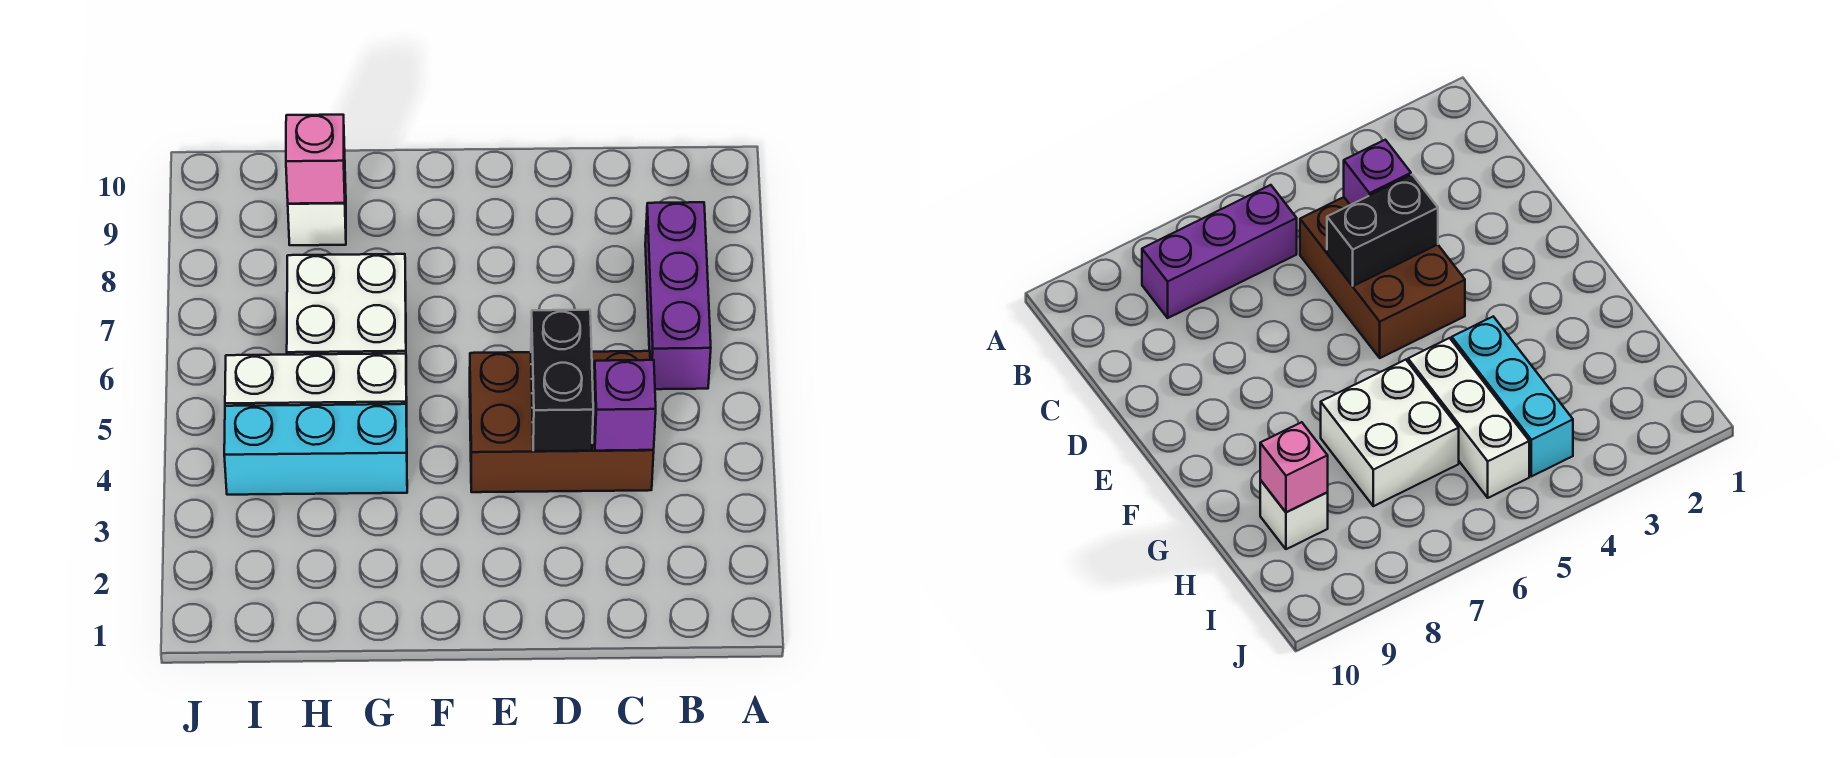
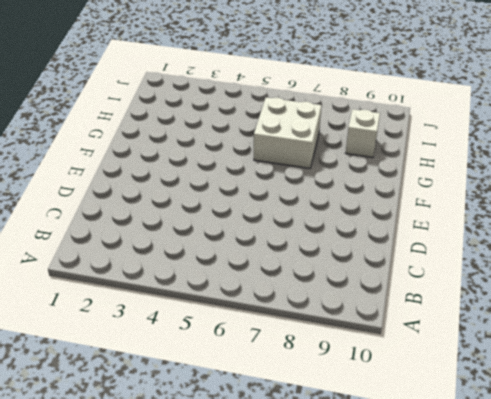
none -> purple 1x3 brick [645,202,711,389]
none -> brown 2x3 brick [470,351,654,492]

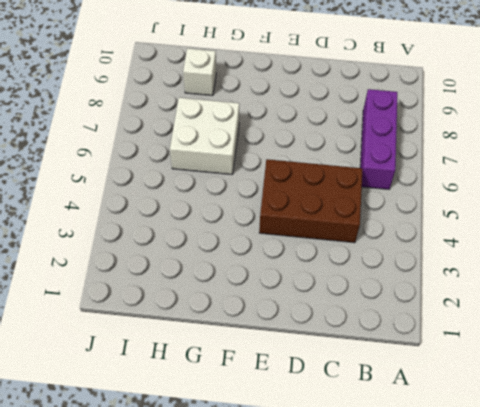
none -> cyan 1x3 brick [224,404,407,495]
none -> white 1x3 brick [225,353,407,417]

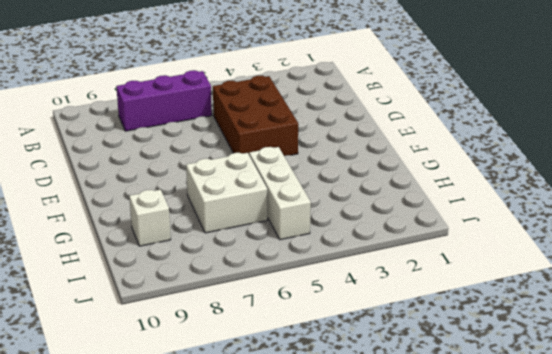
none -> cyan 1x3 brick [224,404,407,495]
none -> purple 1x1 brick [593,360,656,451]

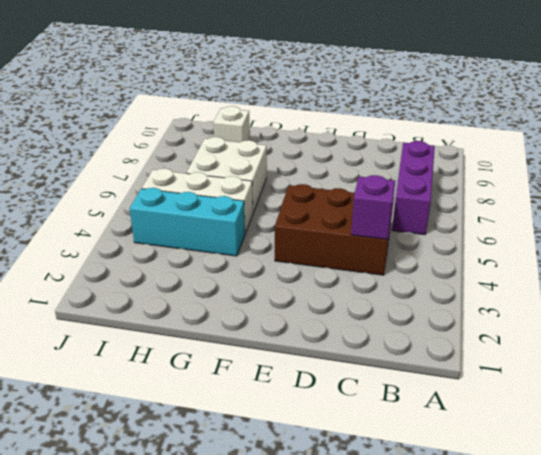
none -> black 1x2 brick [531,310,593,451]
none -> pink 1x1 brick [286,115,345,204]

